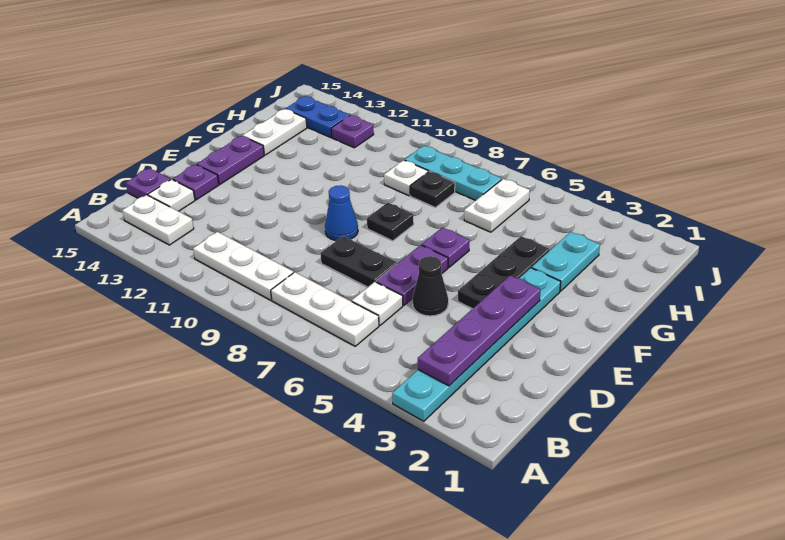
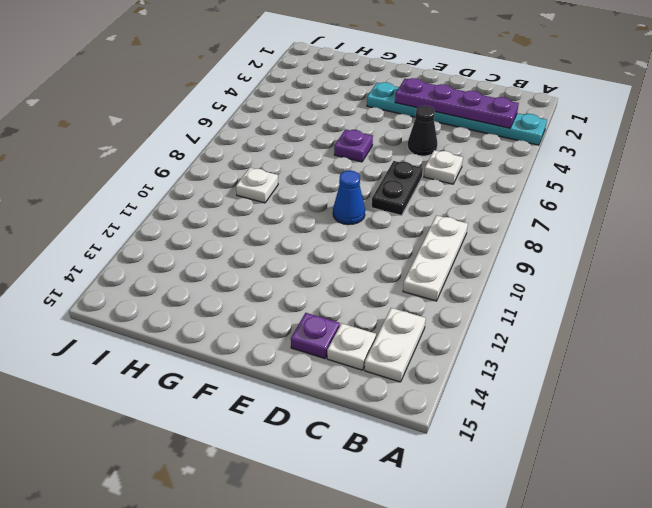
none -> white 1x3 plate [271,272,379,346]
none -> purple 1x1 plate [126,168,171,198]
none -> purple 1x2 plate [376,245,448,305]

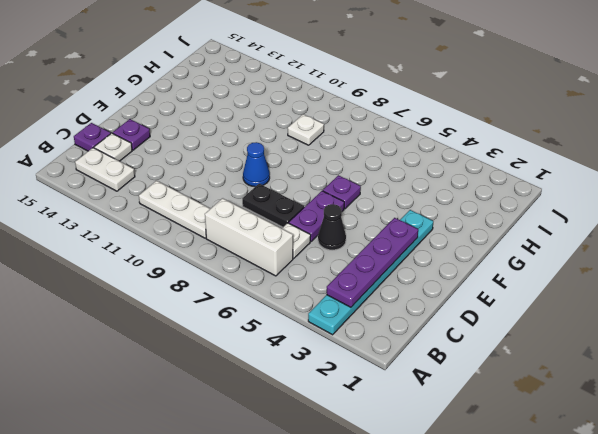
white 1x3 brick [205,198,293,276] -> white 1x3 plate [271,272,379,346]
none -> black 1x3 plate [458,236,550,309]
none -> purple 1x2 plate [197,136,264,184]
none -> black 1x1 plate [367,203,414,241]

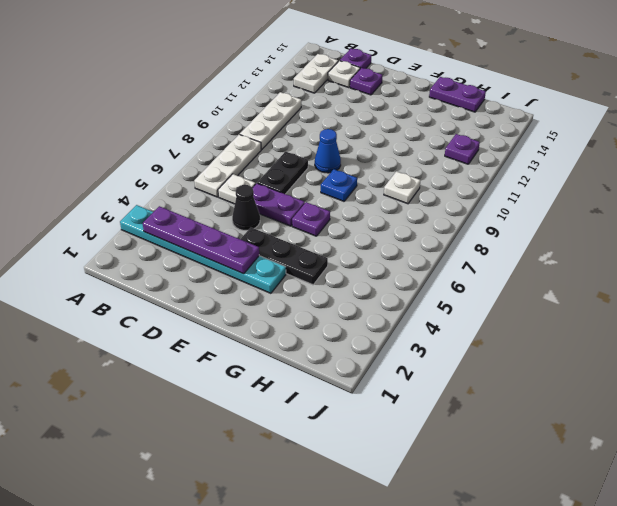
blue 1x1 plate [321,169,357,201] -> black 1x1 plate [367,203,414,241]
purple 1x2 plate [429,77,486,112] -> purple 1x2 plate moved to [197,136,264,184]
none -> cyan 1x2 plate [532,232,600,291]
none -> white 1x2 plate [243,109,307,155]
none -> white 1x2 plate [464,179,530,232]

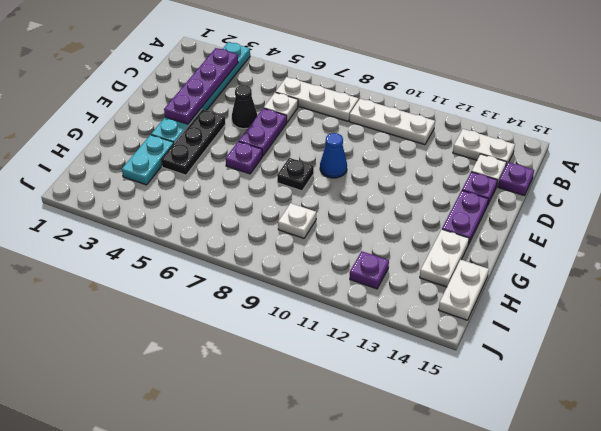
white 1x2 plate [439,260,489,320] -> white 1x2 plate moved to [464,179,530,232]
none -> black 1x2 plate [320,236,397,287]
none -> black 1x1 plate [410,171,455,208]
none -> cyan 1x3 plate [405,146,502,200]

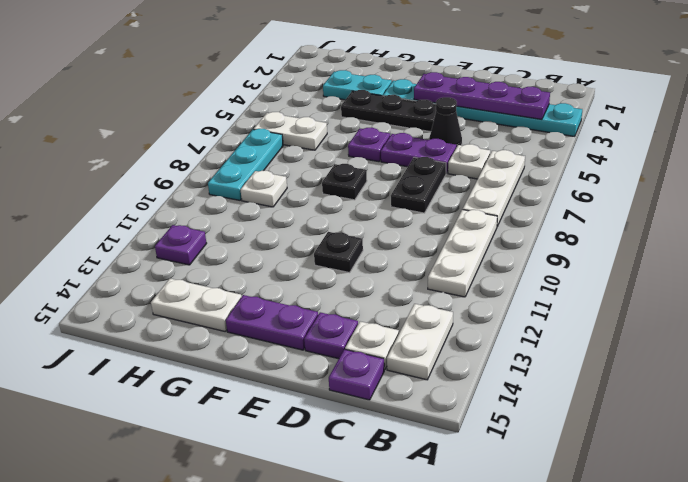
black 1x1 plate [314,232,363,273] -> black 1x1 plate moved to [410,171,455,208]
none -> blue 1x1 cone [325,185,358,241]
none -> blue 1x2 plate [286,96,350,137]

